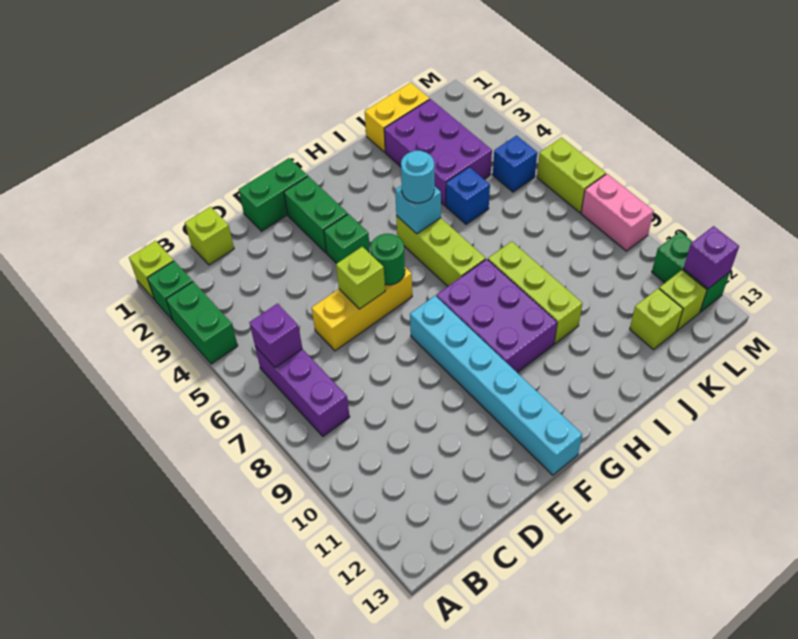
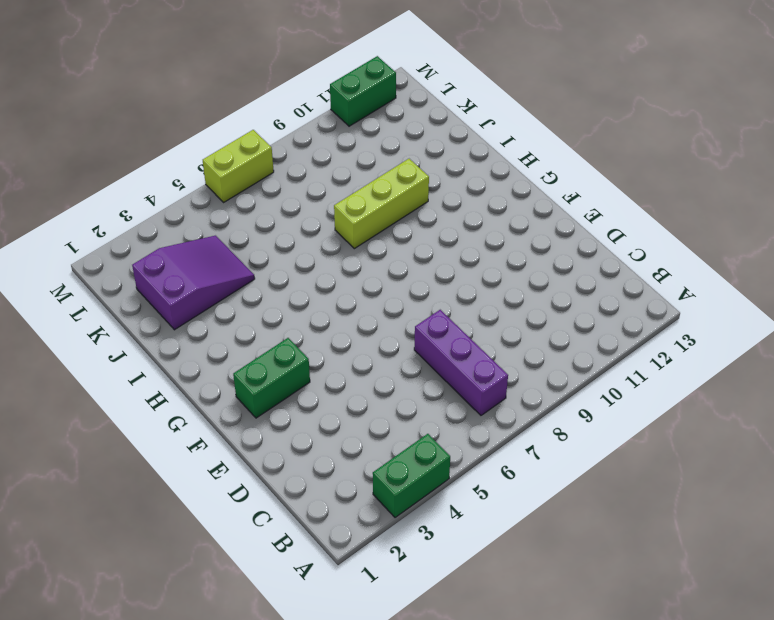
purple 1x3 brick [414,310,508,415] -> purple 1x3 brick turned to [255,346,350,436]
purple 2x3 slope [132,236,255,330] -> purple 2x3 brick [384,99,492,206]
none -> lime 1x1 brick [129,241,174,300]
none -> green 1x1 brick [147,261,193,321]
none -> lime 1x1 brick [185,207,234,265]

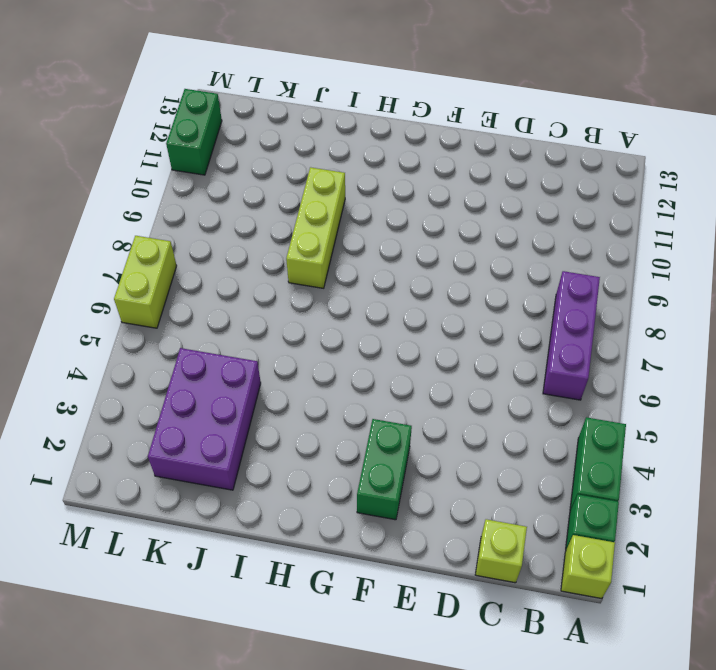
none -> yellow 1x3 brick [312,267,412,351]
none -> green 1x2 brick [239,158,308,231]
none -> green 1x1 brick [324,214,370,264]

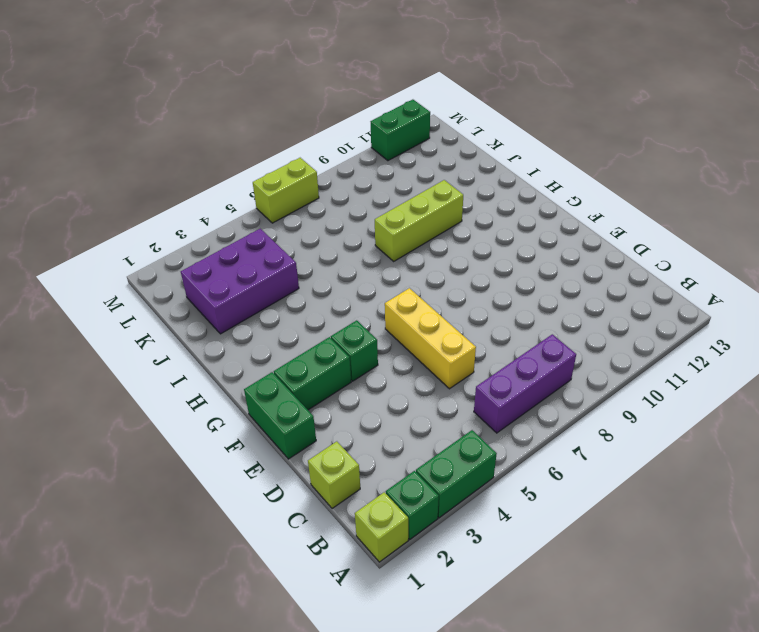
none -> cyan 1x6 brick [410,296,582,475]
none -> purple 2x3 brick [436,259,557,373]
none -> lime 1x3 brick [396,216,486,286]

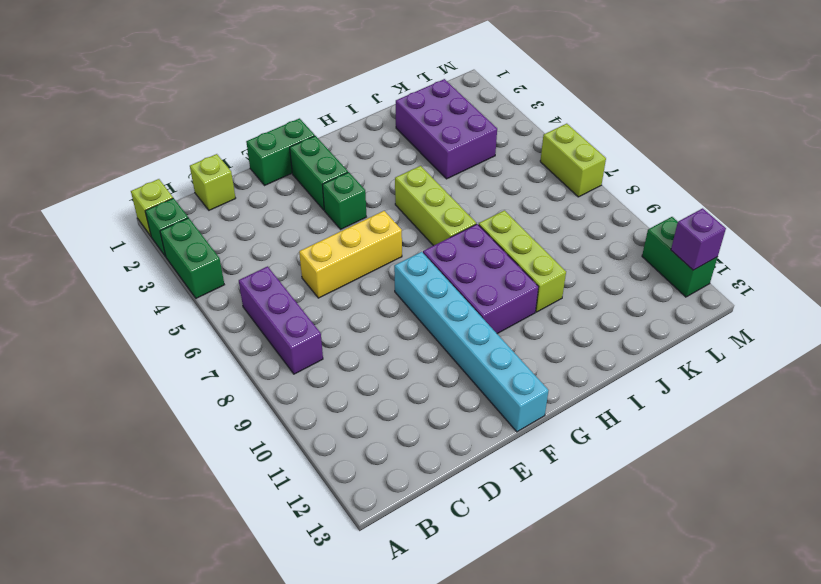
none -> yellow 1x2 brick [365,83,430,152]
none -> blue 1x1 brick [446,167,490,224]
none -> lime 1x1 brick [630,288,683,350]

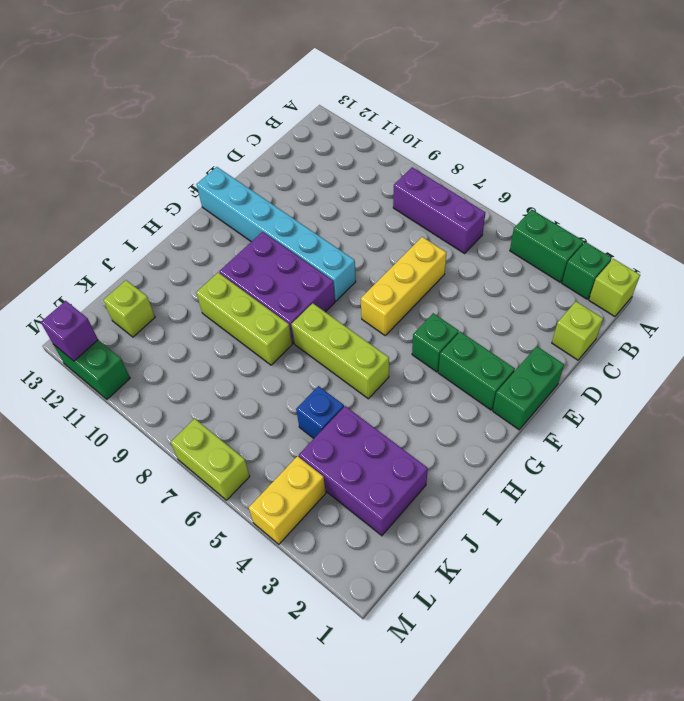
yellow 1x2 brick [249,456,326,544] -> yellow 1x2 brick moved to [365,83,430,152]
none -> blue 1x1 brick [493,136,537,192]
none -> lime 1x1 brick [659,270,707,331]
none -> pink 1x2 brick [581,174,654,251]

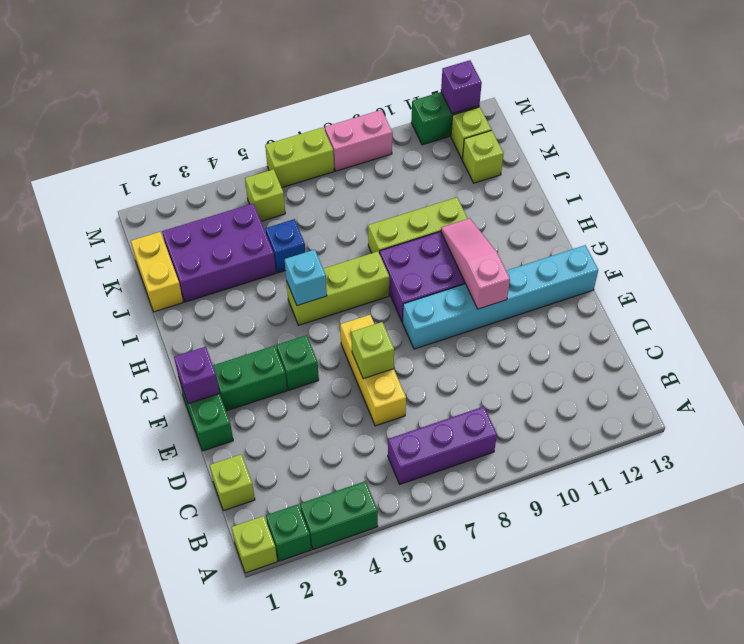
purple 1x1 brick [174,347,220,404] -> purple 1x1 brick moved to [249,304,302,367]
pink 1x3 slope [441,218,510,309] -> none
lime 1x1 brick [245,169,285,221] -> blue 1x1 brick [493,136,537,192]
none -> green 1x1 round brick [371,234,405,285]
none -> cyan 1x1 round brick [401,151,434,203]

